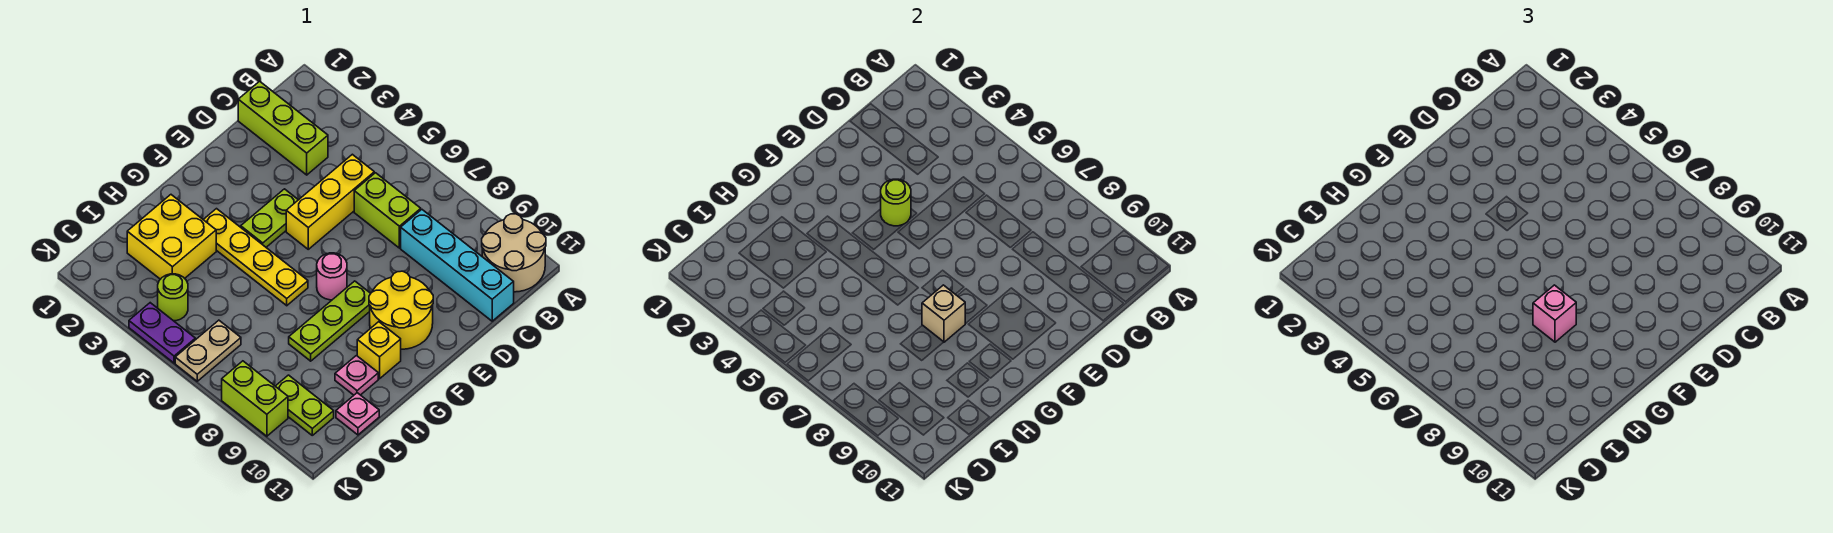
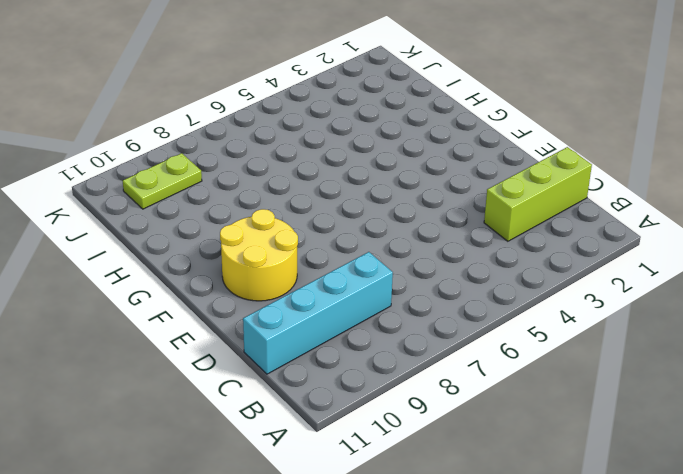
none -> tan 2x2 round brick [482,214,546,292]
none -> yellow 1x3 brick [286,154,374,249]
none -> lime 1x2 brick [354,173,421,248]

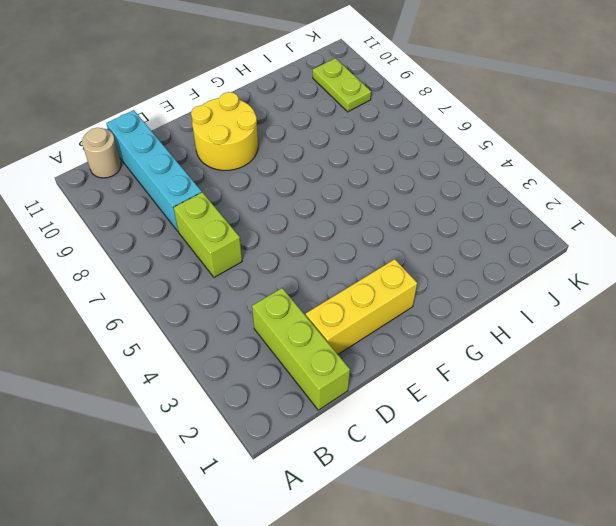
tan 1x1 round brick [82,128,121,178] -> tan 2x2 round brick [482,214,546,292]
yellow 1x3 brick [306,259,417,354] -> yellow 1x3 brick moved to [286,154,374,249]
none -> lime 1x2 plate [241,189,298,247]
none -> pink 1x1 round brick [317,253,347,300]
none -> lime 1x3 plate [289,281,371,361]

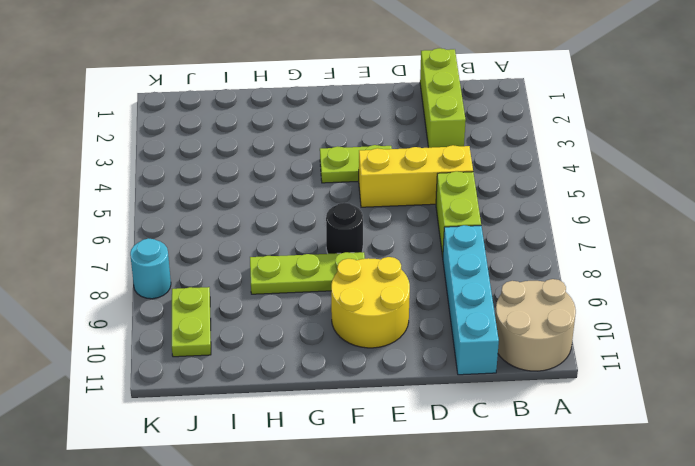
black 1x1 round brick [326,203,363,254] -> pink 1x1 round brick [317,253,347,300]
cyan 1x1 round brick [130,238,171,299] -> lime 1x2 brick [222,361,288,436]
none -> yellow 1x4 plate [203,209,308,306]
none -> yellow 1x1 brick [357,322,401,379]
none -> yellow 2x2 brick [127,195,216,279]

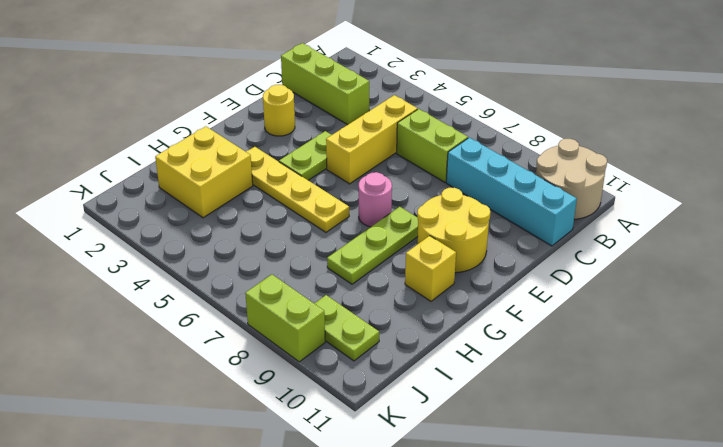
yellow 1x1 round brick [263,85,295,136] -> none
none -> pink 1x1 plate [335,356,378,395]
none -> pink 1x1 plate [336,393,379,435]
none -> lime 1x1 round brick [158,274,188,321]

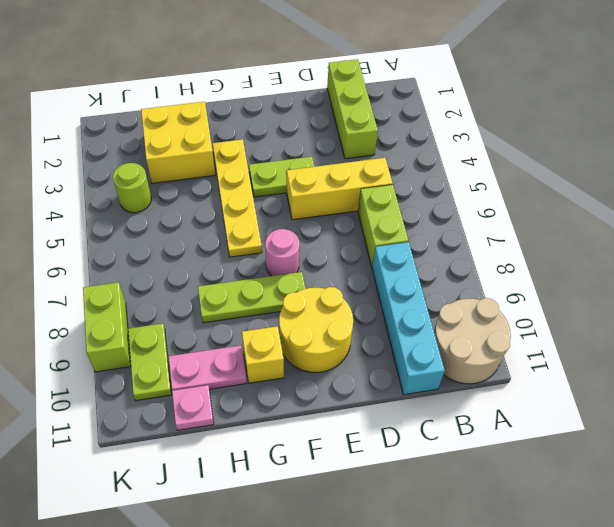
pink 1x2 plate [168,345,247,391] -> pink 1x1 plate [335,356,378,395]
none -> tan 1x2 plate [175,320,241,381]
none -> purple 1x2 plate [129,303,195,363]
none -> lime 1x1 round brick [881,179,911,226]

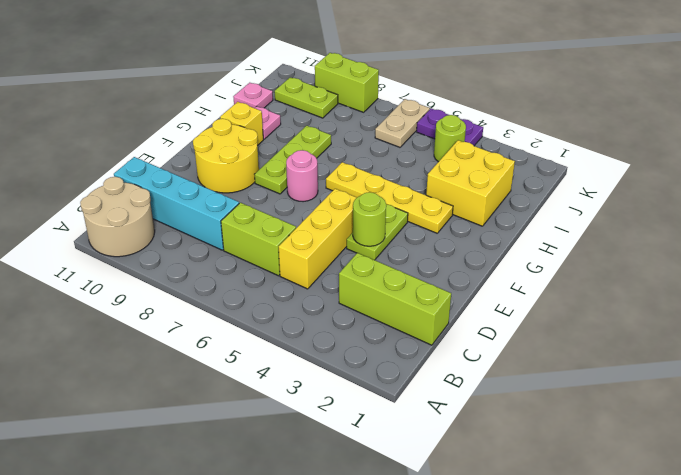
none -> tan 1x1 brick [922,285,965,342]
none -> pink 1x1 brick [1533,285,1576,342]

